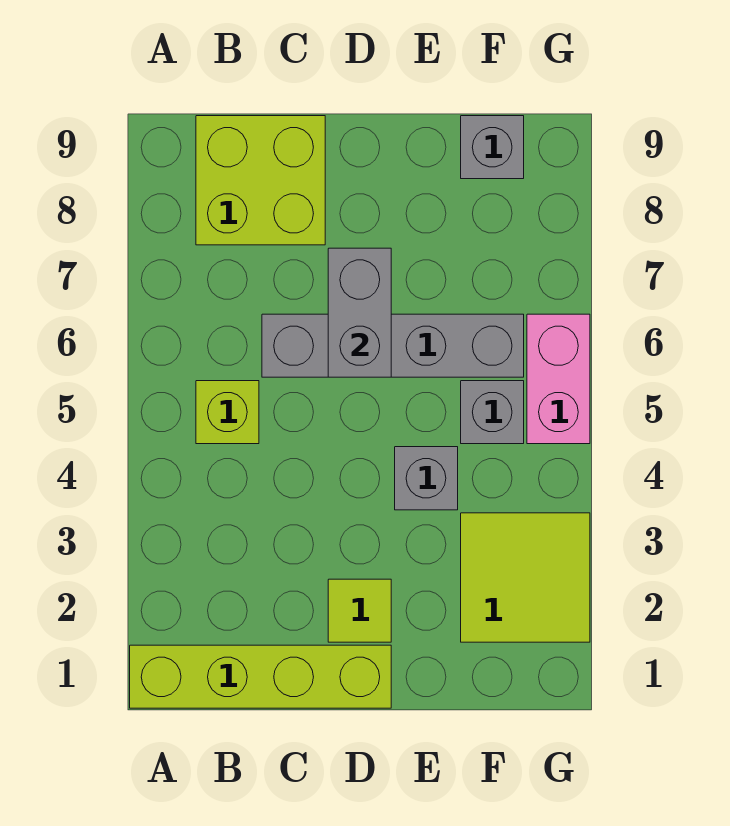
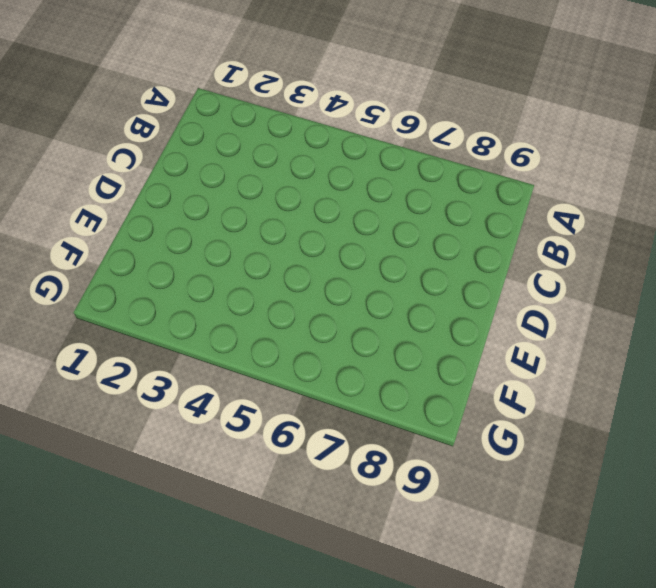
none -> lime 1x4 brick [130,645,391,708]
none -> lime 1x1 brick [196,381,259,444]

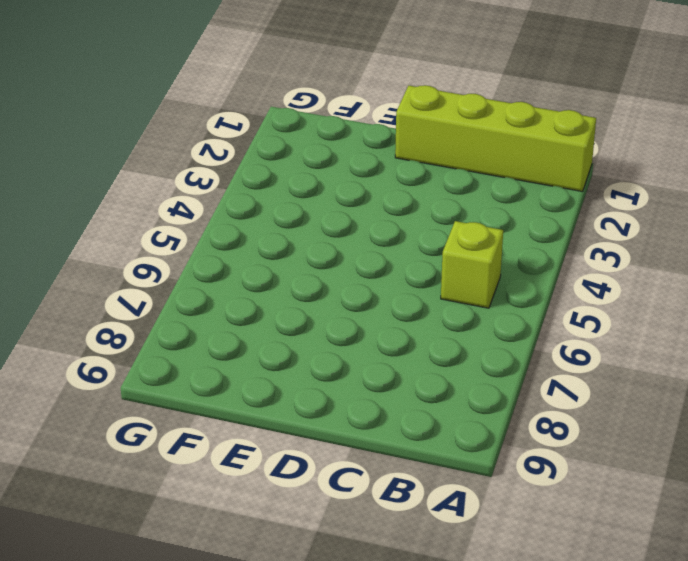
none -> lime 2x2 brick [196,116,325,245]
none -> grey 1x4 brick [262,314,524,377]

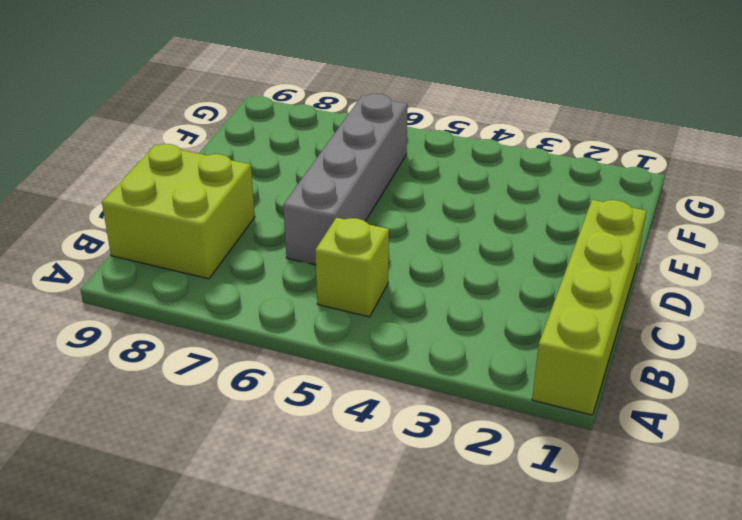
none -> lime 1x1 tile [328,579,391,642]
none -> grey 1x1 brick [395,447,458,510]

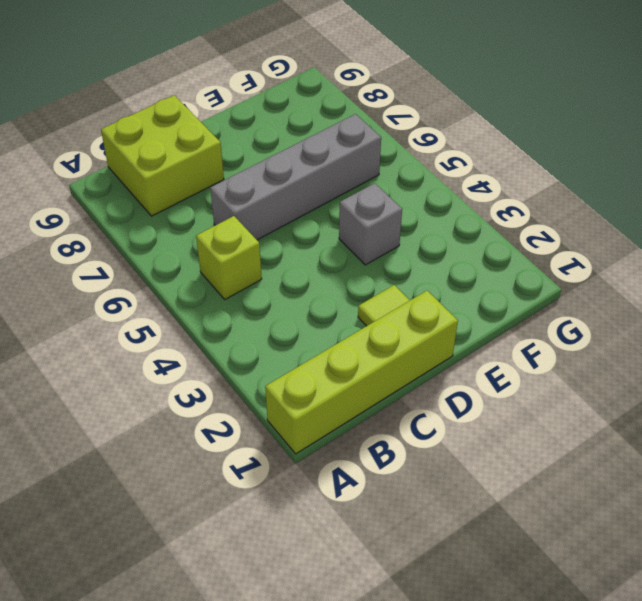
none -> lime 2x2 tile [461,513,590,642]
none -> grey 1x1 brick [461,381,524,444]

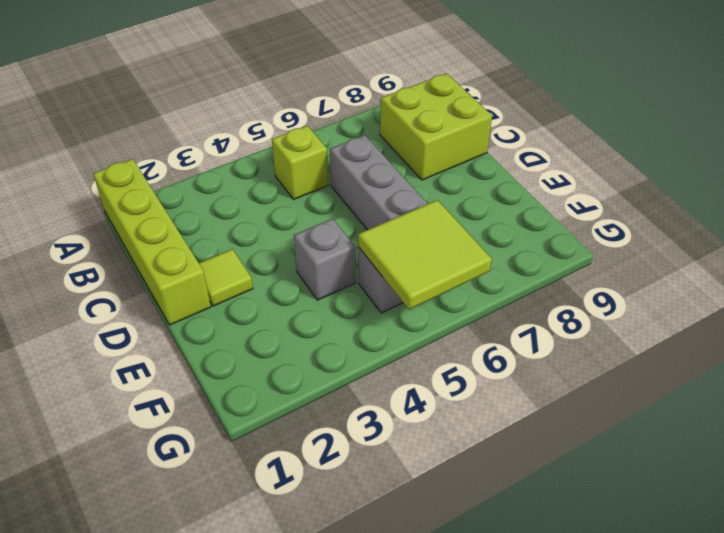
lime 2x2 tile [358,200,492,310] -> lime 2x2 tile moved to [461,513,590,642]
none -> grey 1x1 brick [461,116,524,179]
none -> pink 1x2 brick [527,314,590,444]

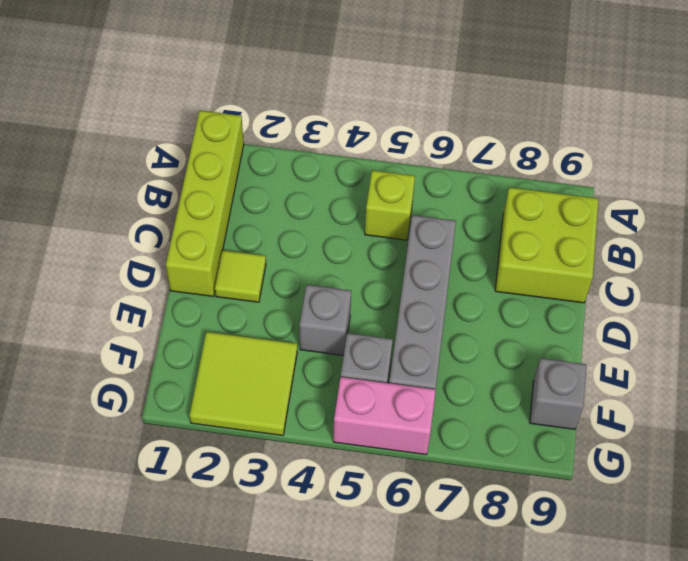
none -> grey 1x2 brick [328,248,391,377]

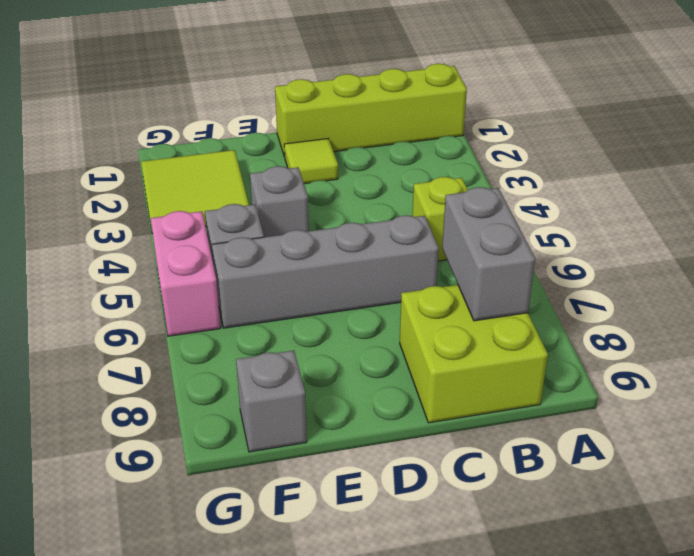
grey 1x2 brick [442,187,535,321] -> grey 1x2 brick moved to [328,248,391,377]

